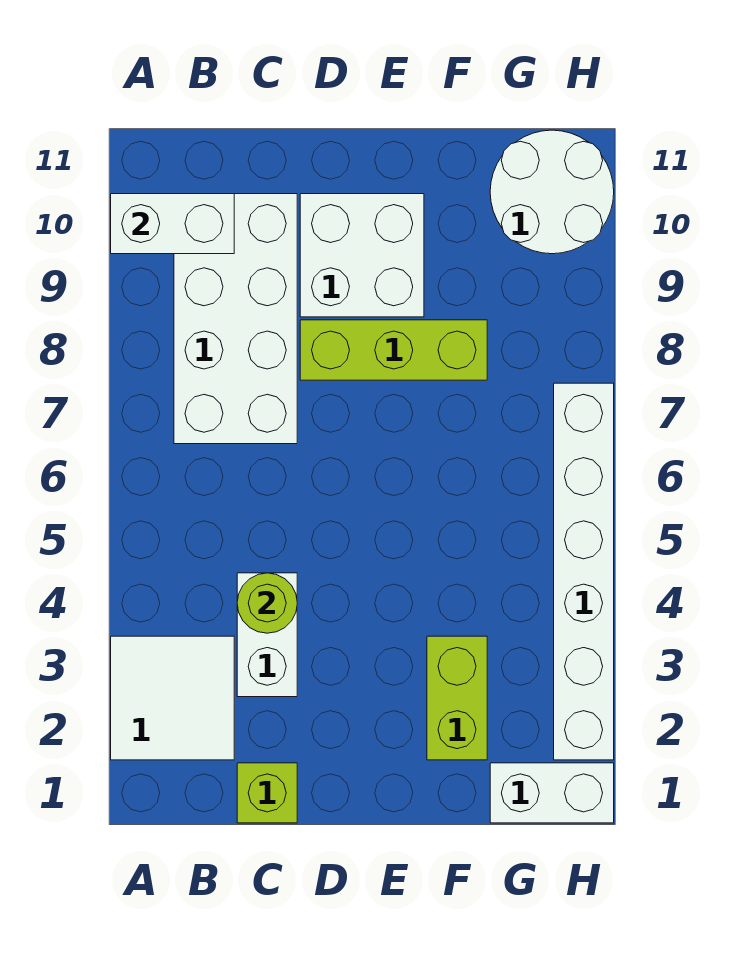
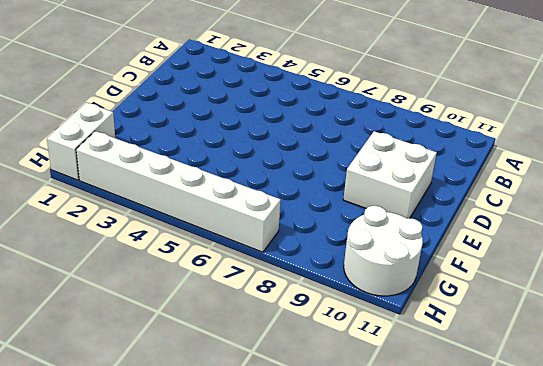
none -> white 2x2 tile [111,636,234,760]
none -> white 2x4 brick [174,194,297,444]
none -> lime 1x1 brick [237,763,297,823]

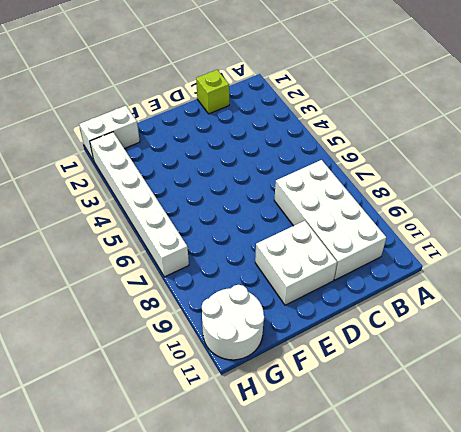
none -> white 2x2 tile [111,636,234,760]
none -> white 1x2 brick [237,573,297,697]
none -> lime 1x3 brick [300,320,487,380]

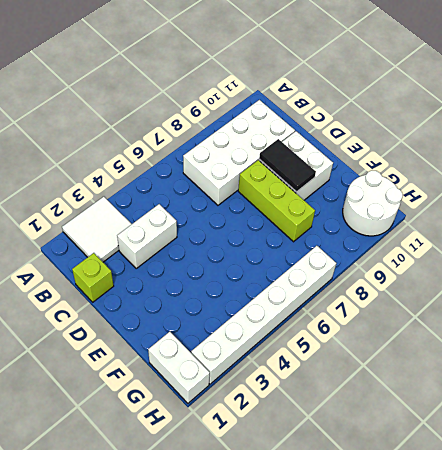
black 1x2 tile [259,139,316,192] -> none
none -> lime 1x2 brick [427,636,487,760]
none -> white 1x2 brick [111,194,234,254]
none -> lime 1x1 round brick [237,573,297,633]

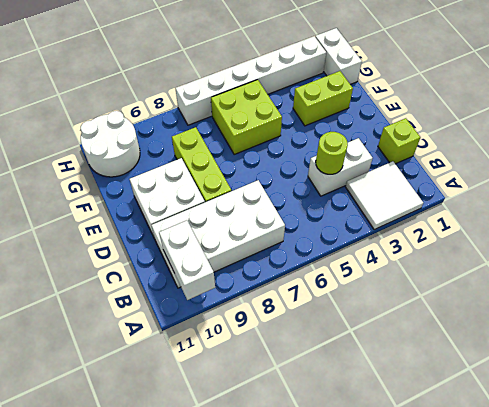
lime 2x2 brick [211,80,282,155] -> none

